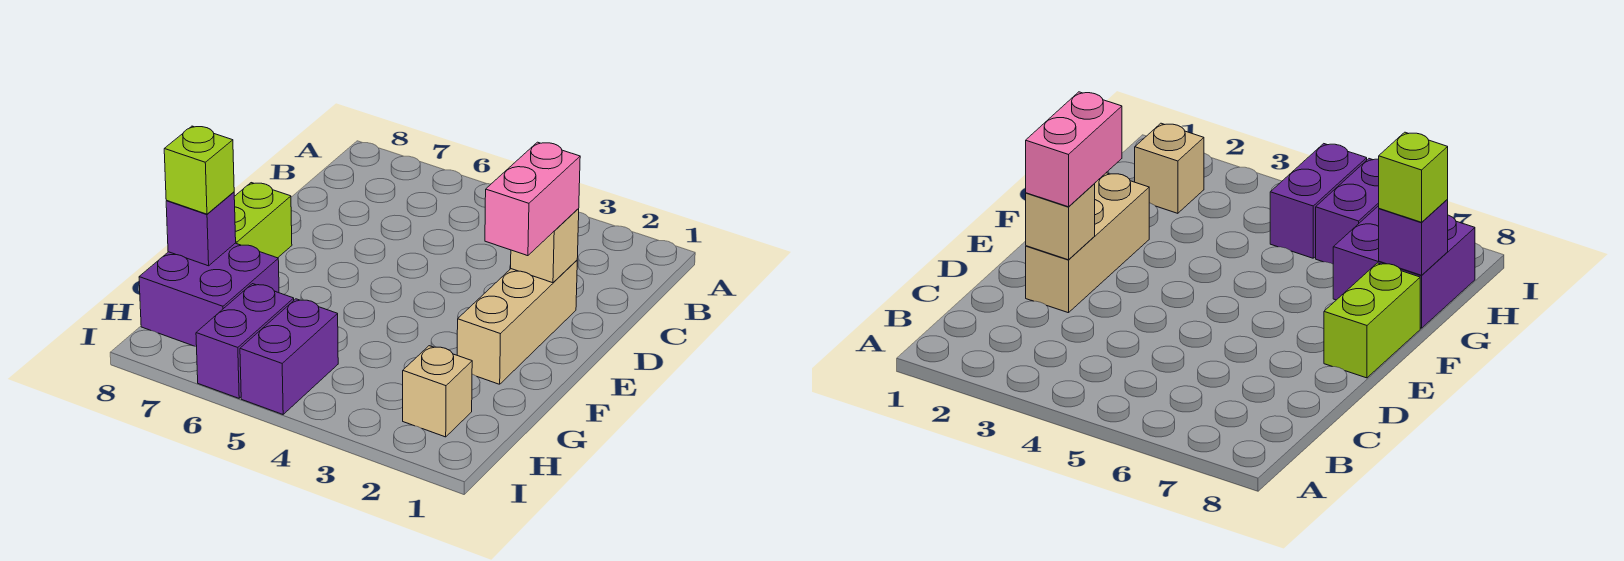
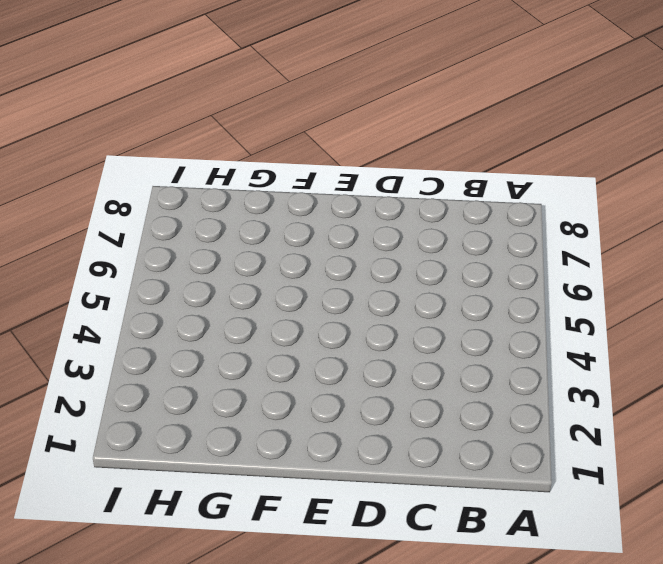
none -> tan 1x3 brick [457,260,577,384]
none -> lime 1x2 brick [234,183,292,258]

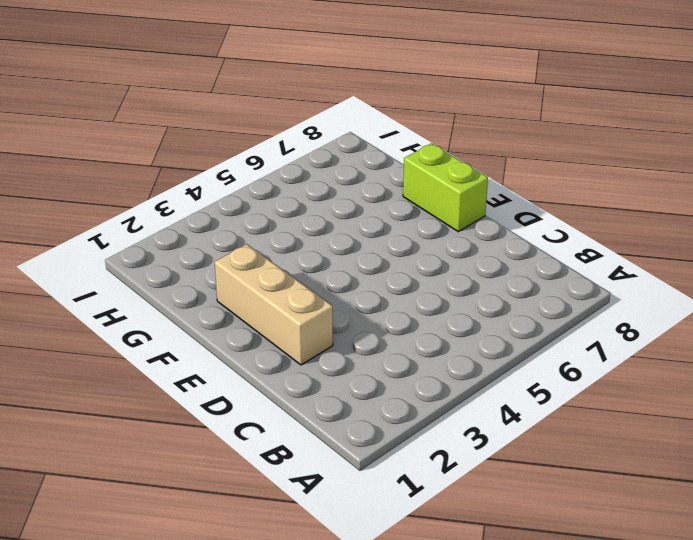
none -> purple 2x2 brick [139,243,279,347]
none -> tan 1x1 brick [403,346,472,437]

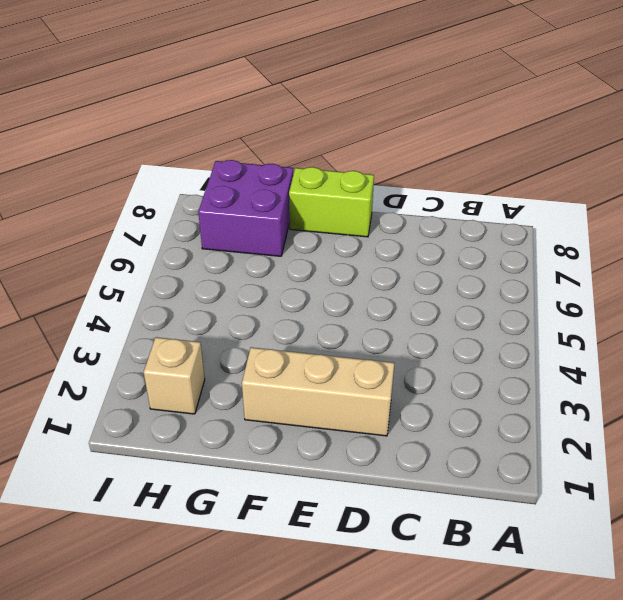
none -> purple 1x2 brick [240,299,338,414]
none -> purple 1x2 brick [196,284,294,398]

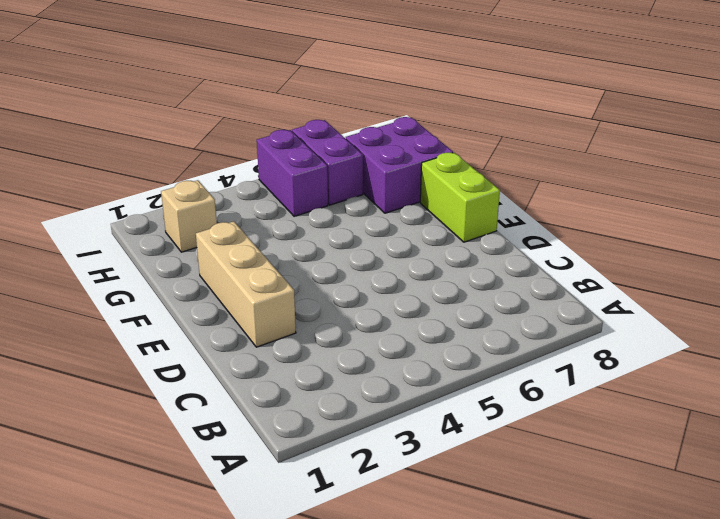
none -> tan 1x1 brick [511,209,579,283]
none -> purple 1x1 brick [166,192,236,266]

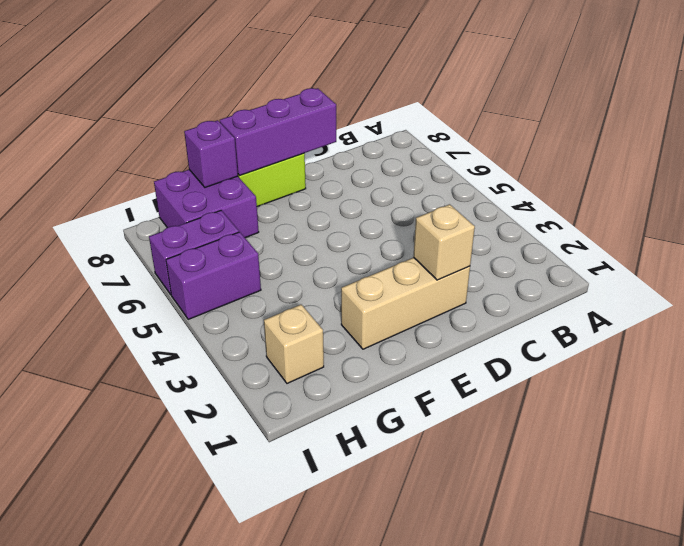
purple 1x3 brick [220,88,336,175] -> none
none -> pink 1x2 brick [485,142,580,256]
none -> lime 1x1 brick [164,126,234,214]

